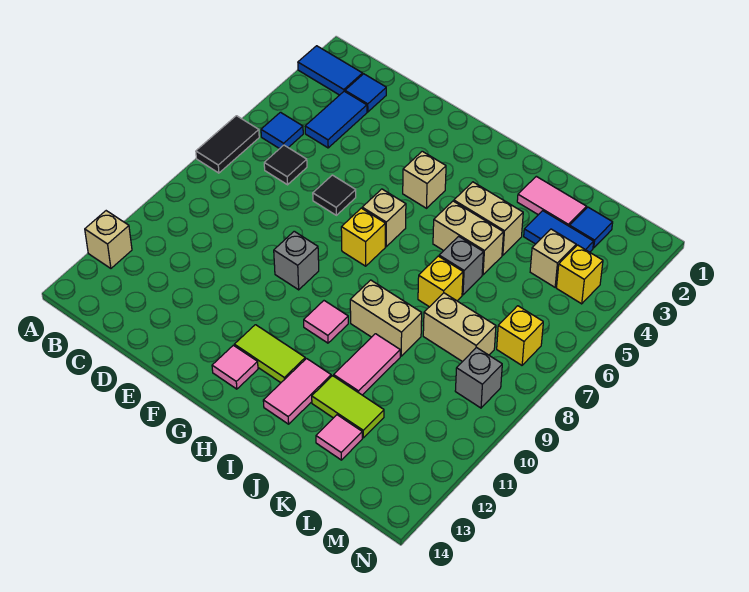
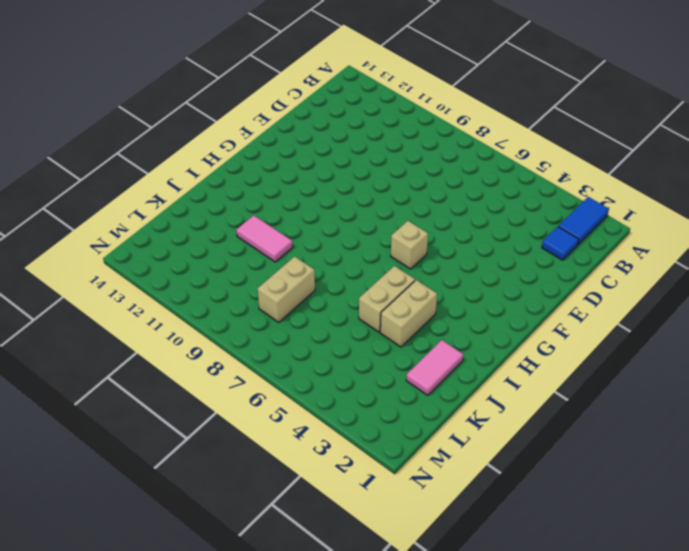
none -> black 1x2 tile [196,116,259,173]
none -> tan 1x1 brick [85,211,132,268]
none -> blue 1x1 tile [261,112,303,149]
none -> blue 1x2 tile [305,91,367,148]

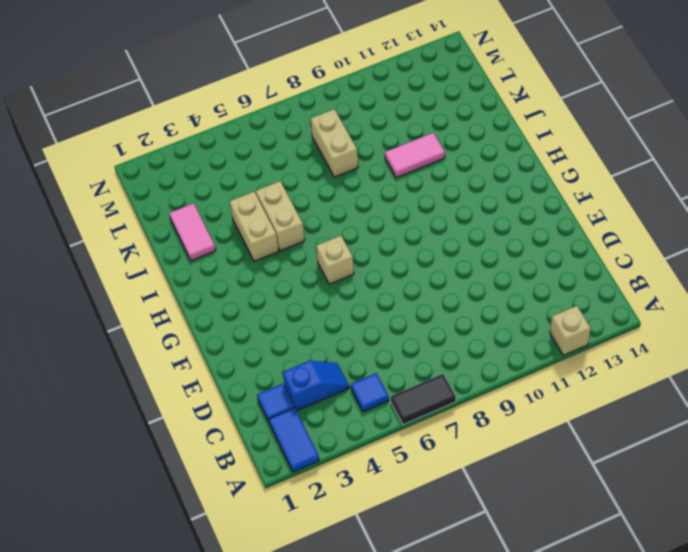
blue 1x2 slope [283,361,349,411] -> blue 1x2 tile [305,91,367,148]
none -> black 1x1 tile [264,145,307,185]
none -> black 1x1 tile [313,175,356,215]
none -> grey 1x1 brick [274,231,319,290]
none -> tan 1x1 brick [403,151,446,208]

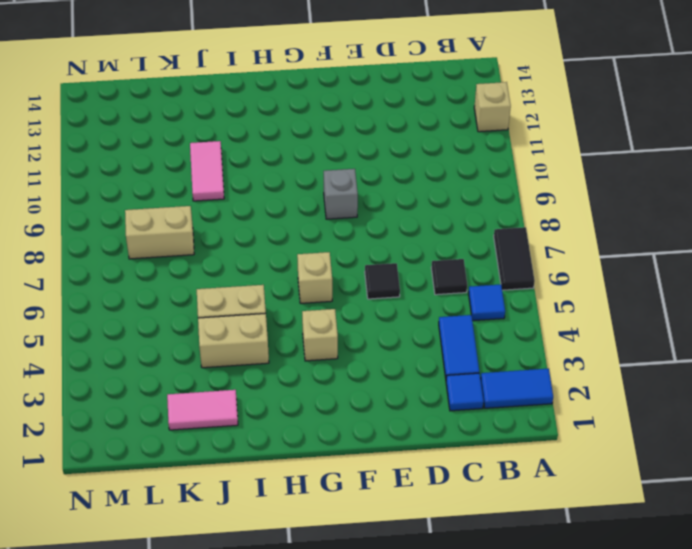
none -> yellow 1x1 brick [341,208,385,266]
none -> lime 1x2 tile [234,325,305,383]
none -> pink 1x1 tile [212,345,258,389]
none -> pink 1x1 tile [304,301,348,343]

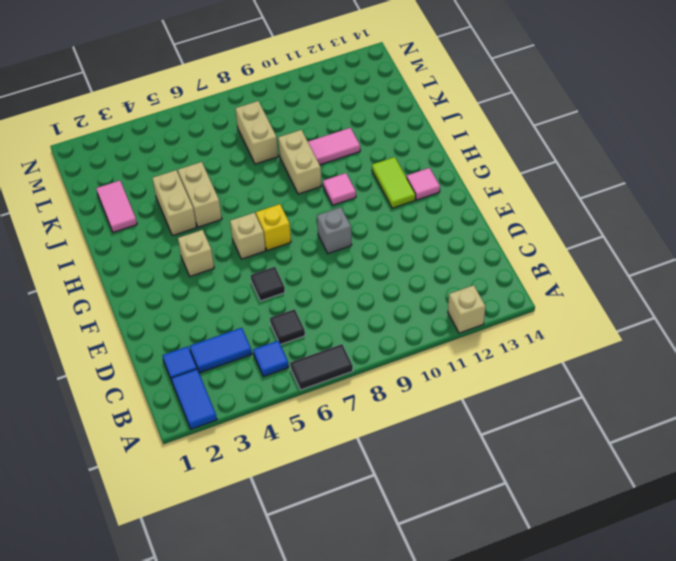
none -> pink 1x2 tile [263,359,331,424]
none -> grey 1x1 brick [439,236,483,295]
none -> yellow 1x1 brick [418,256,463,307]
none -> lime 1x2 tile [312,376,384,438]

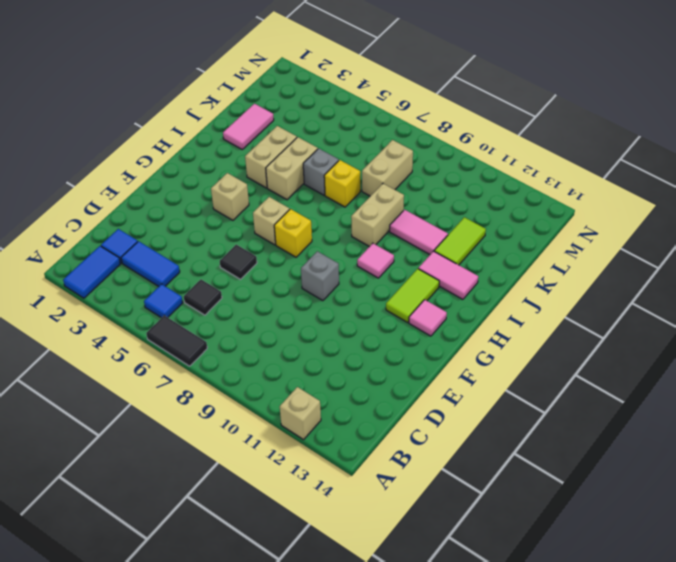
none -> blue 1x2 tile [524,211,594,252]
none -> pink 1x1 tile [316,415,362,460]
none -> blue 1x1 tile [570,207,613,248]
none -> tan 1x1 brick [530,229,576,287]

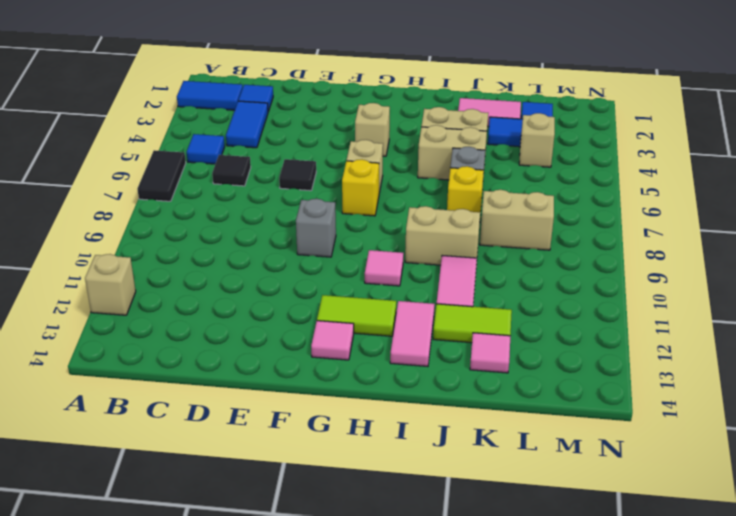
none -> yellow 1x1 brick [557,245,603,304]
none -> yellow 1x1 brick [497,306,543,365]
none -> grey 1x1 brick [455,348,502,408]

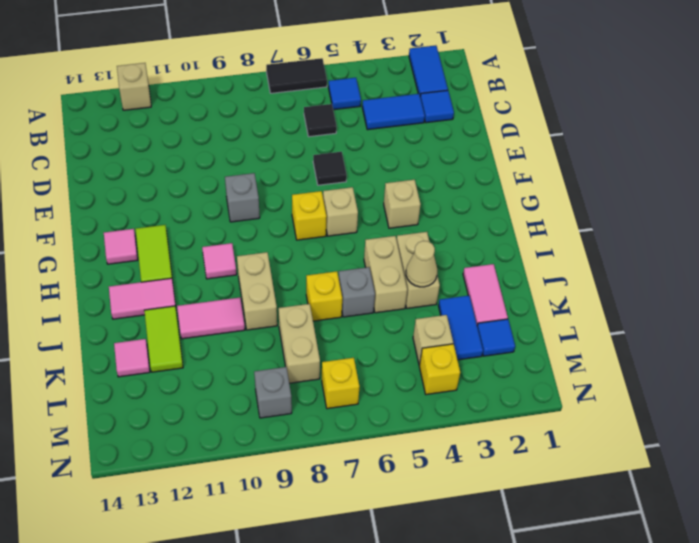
tan 1x1 cone [406,241,437,287] -> none

